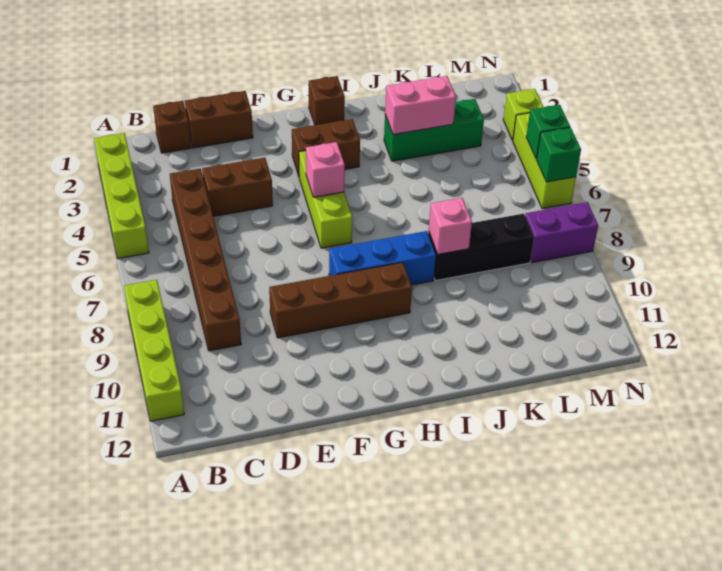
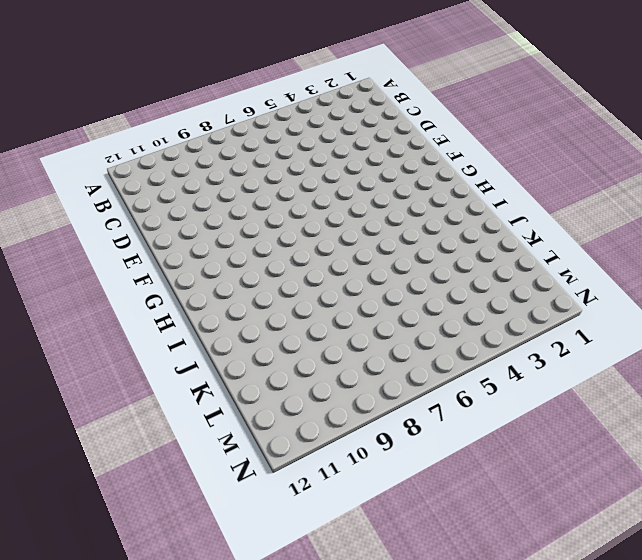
none -> lime 1x4 brick [94,133,149,258]
none -> lime 1x4 brick [124,280,184,421]
none -> brown 1x1 brick [153,101,191,153]

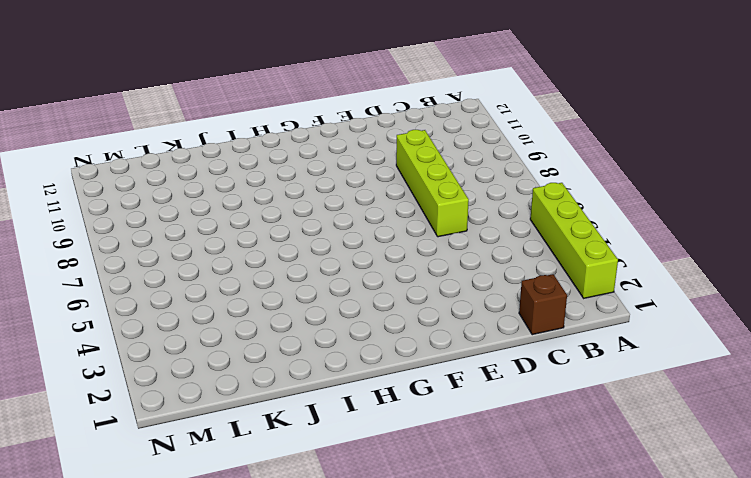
lime 1x4 brick [396,129,469,237] -> lime 1x4 brick moved to [124,280,184,421]
none -> brown 1x6 brick [170,169,241,351]
none -> brown 1x2 brick [185,91,253,148]
none -> brown 1x2 brick [202,158,273,216]

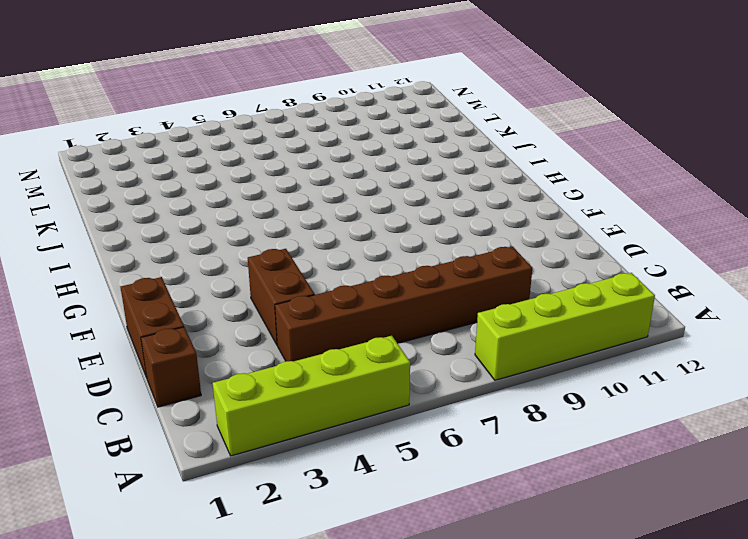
none -> brown 1x4 brick [269,262,412,338]
none -> brown 1x2 brick [292,119,360,176]
none -> lime 1x3 brick [299,151,352,248]

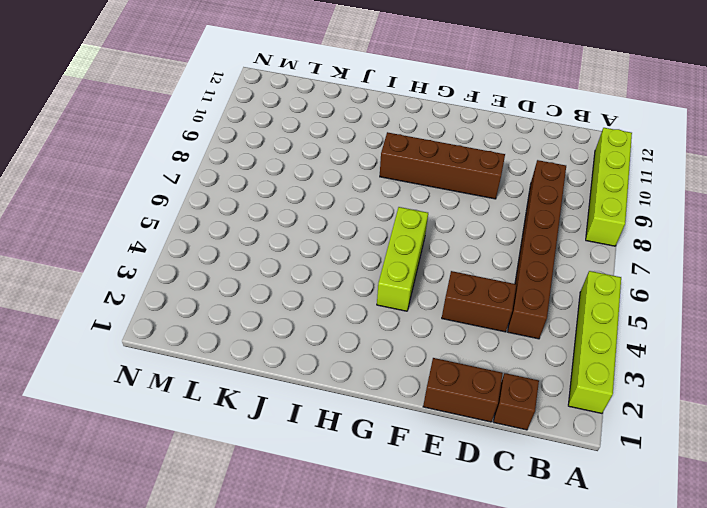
none -> brown 1x2 brick [292,119,360,176]
none -> blue 1x3 brick [329,231,436,285]
none -> brown 1x1 brick [309,76,345,125]

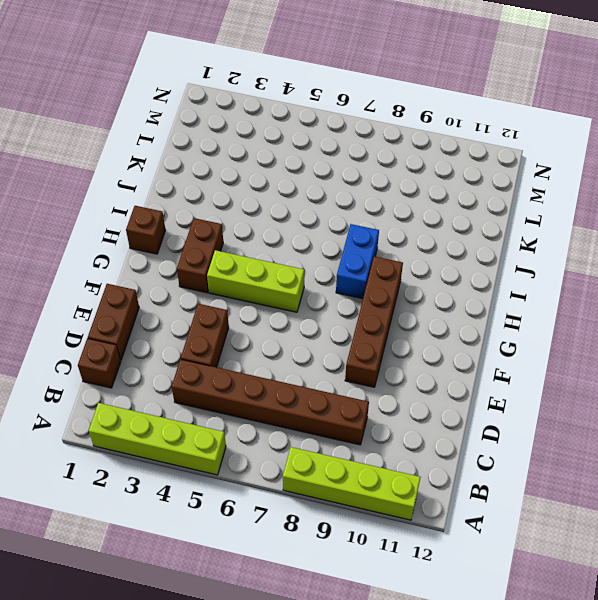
blue 1x2 brick [336,224,379,299] -> blue 1x3 brick [329,231,436,285]
none -> green 1x3 brick [384,99,484,161]
none -> black 1x3 brick [428,214,534,281]
none -> purple 1x2 brick [525,202,598,263]

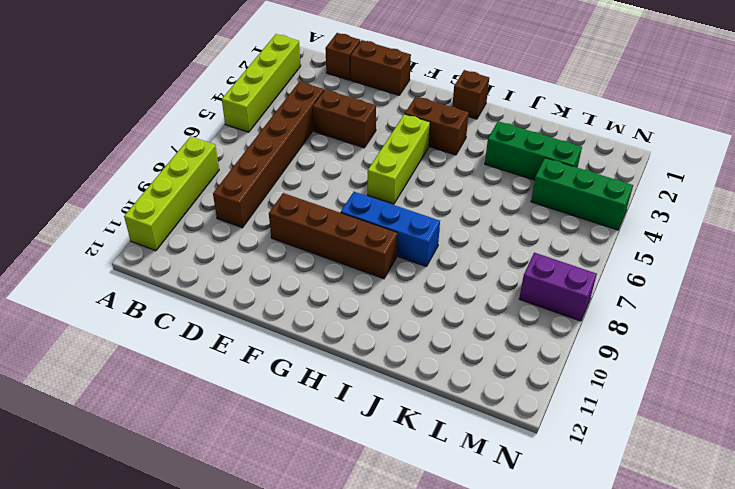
green 1x3 brick [531,158,633,230] -> lime 1x3 brick [513,113,576,209]
none -> black 1x3 brick [428,214,534,281]
none -> lime 1x1 brick [503,89,543,141]
none -> pink 1x1 brick [306,142,345,197]

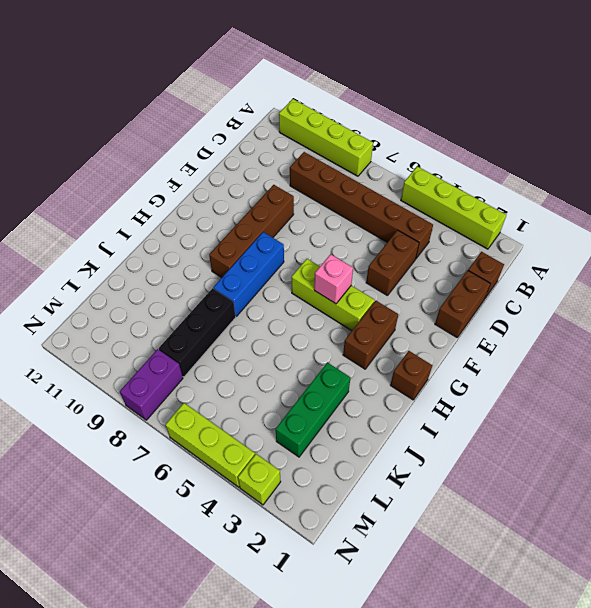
none -> pink 1x2 brick [385,76,456,134]
none -> pink 1x1 brick [429,198,472,254]
none -> green 1x1 brick [526,105,570,159]

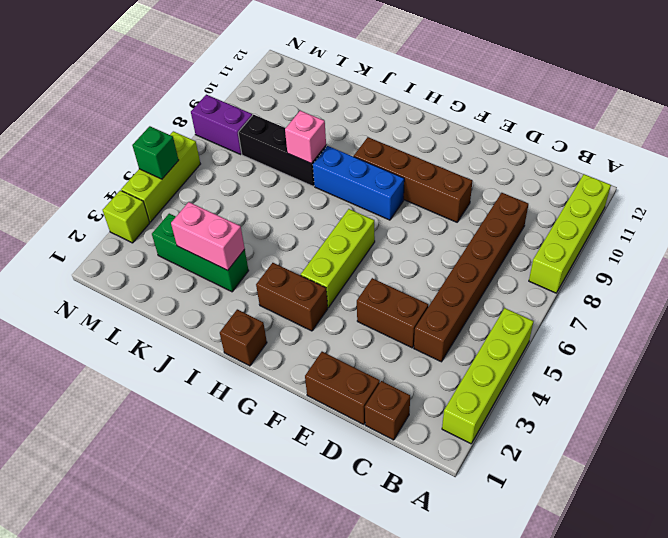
none -> pink 1x1 brick [306,142,345,197]
none -> green 1x1 brick [536,127,581,182]

